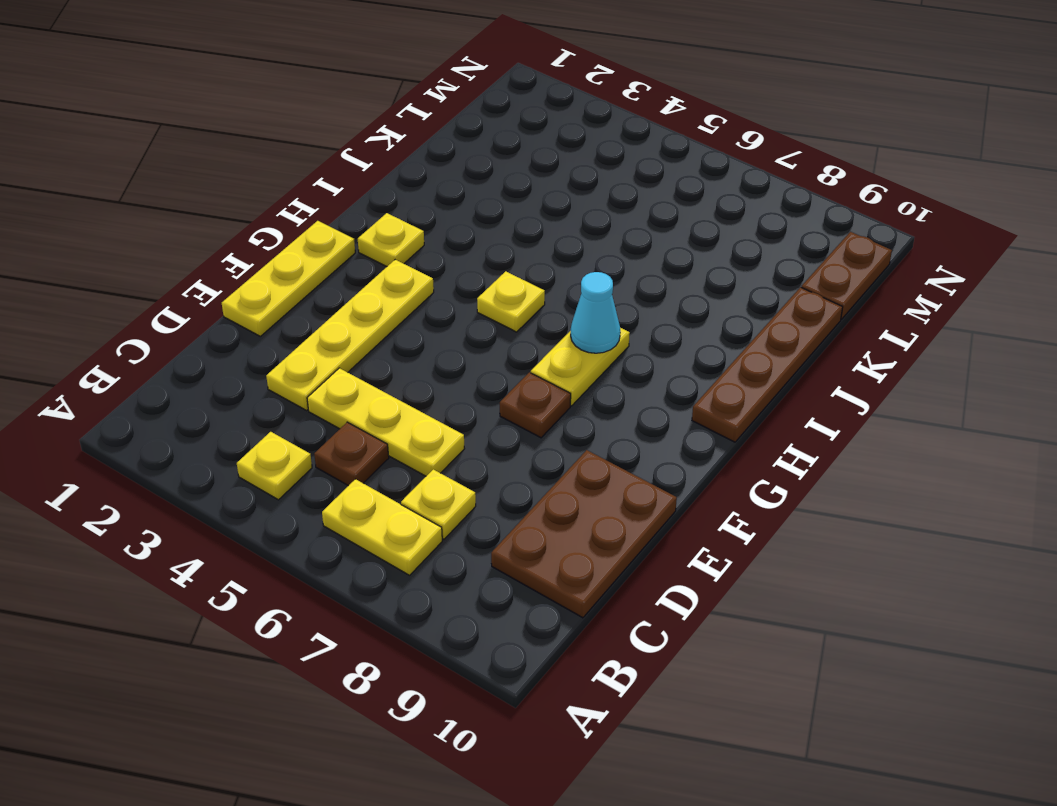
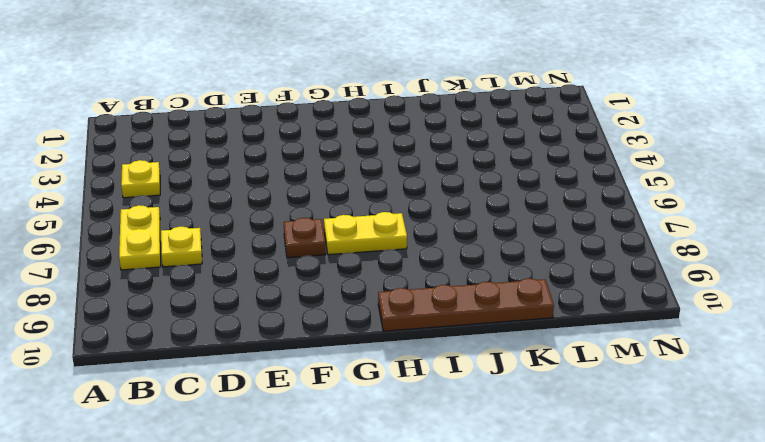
none -> brown 1x1 plate [314,422,389,486]
none -> brown 2x3 plate [491,450,677,618]
none -> yellow 1x4 plate [266,260,434,410]

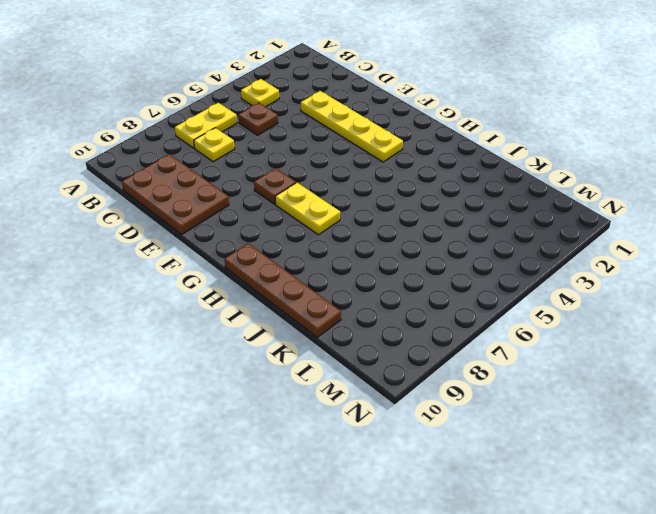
none -> yellow 1x3 plate [307,368,465,476]
none -> yellow 1x3 plate [222,221,355,336]
none -> yellow 1x1 plate [358,213,424,267]

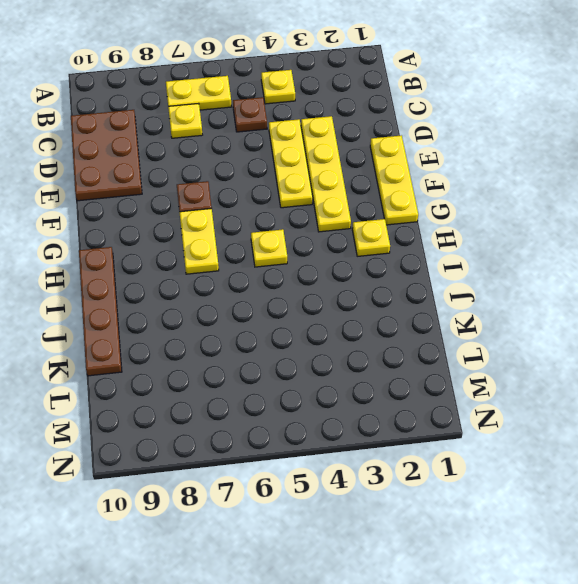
yellow 1x3 plate [269,119,313,208] -> yellow 1x3 plate turned to [307,368,465,476]
none -> brown 1x2 plate [801,232,892,319]
none -> cyan 1x1 cone [571,272,620,353]

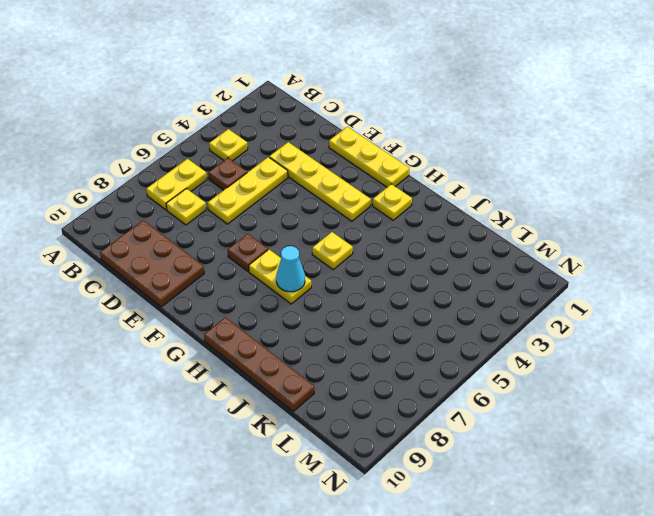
none -> brown 1x2 plate [801,232,892,319]

